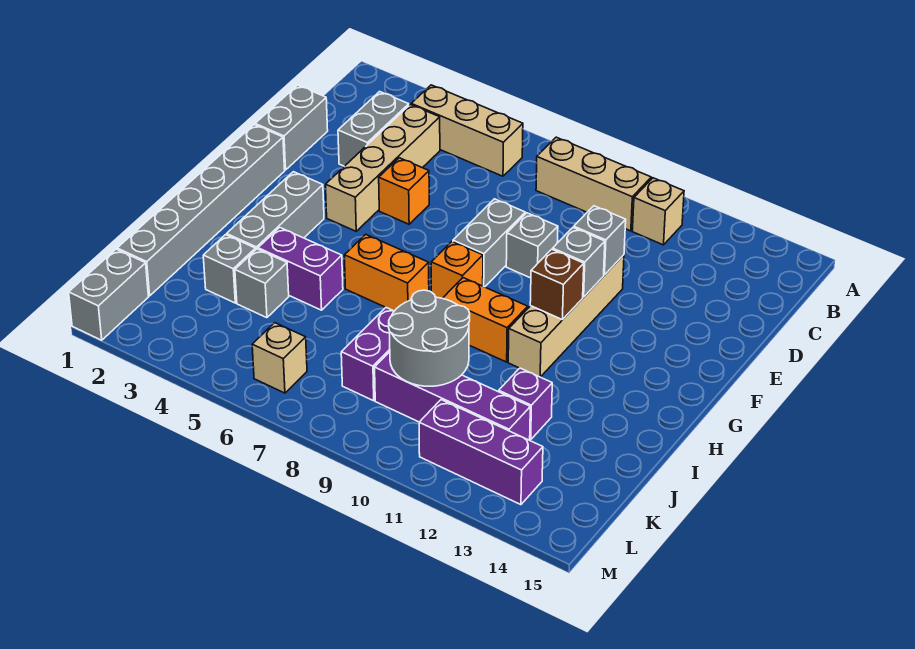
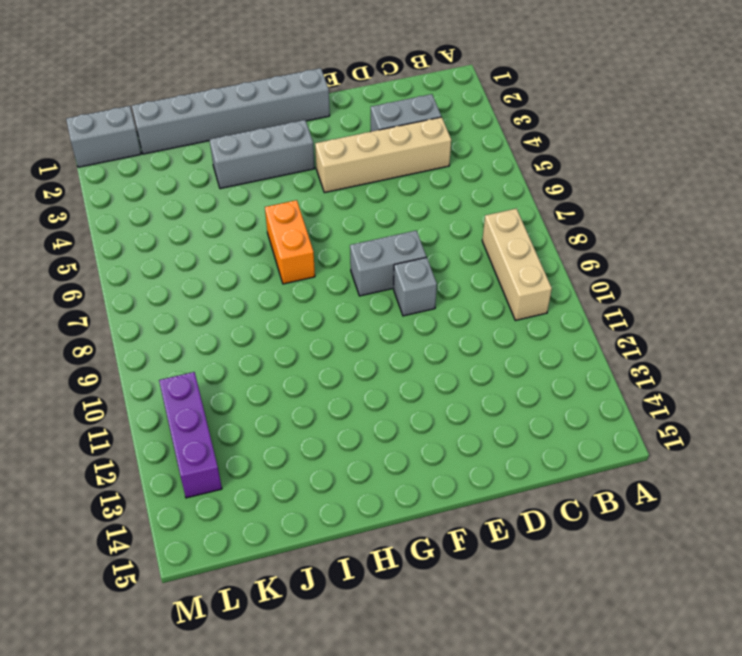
none -> tan 1x3 brick [411,85,523,176]
none -> tan 1x1 brick [632,178,684,245]
none -> grey 1x2 brick [255,85,328,170]

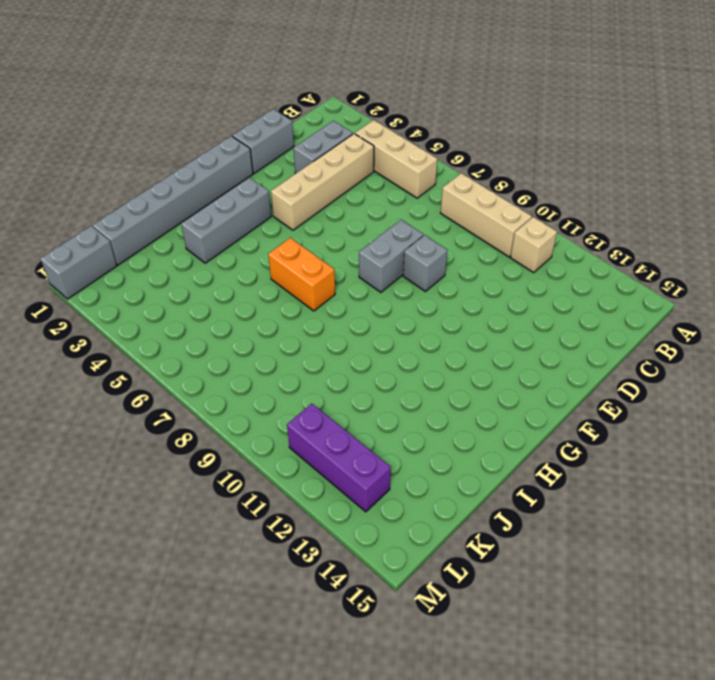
none -> orange 1x1 brick [379,158,429,224]
none -> tan 1x4 brick [508,255,624,377]
none -> orange 1x1 brick [431,242,483,298]

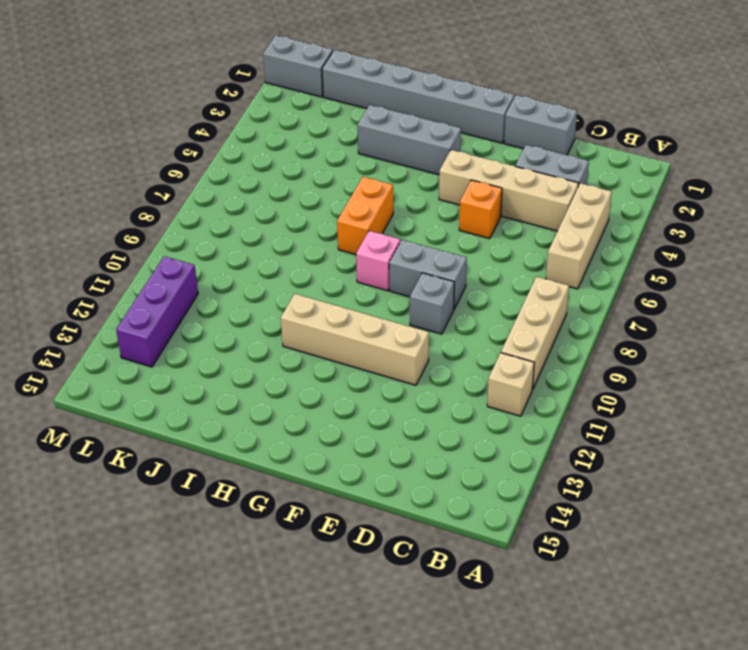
pink 1x1 brick [356,231,400,291] -> orange 1x1 brick [431,242,483,298]
none -> orange 1x2 brick [443,278,528,362]
none -> purple 1x2 brick [258,228,343,310]
none -> grey 1x1 brick [203,235,255,303]

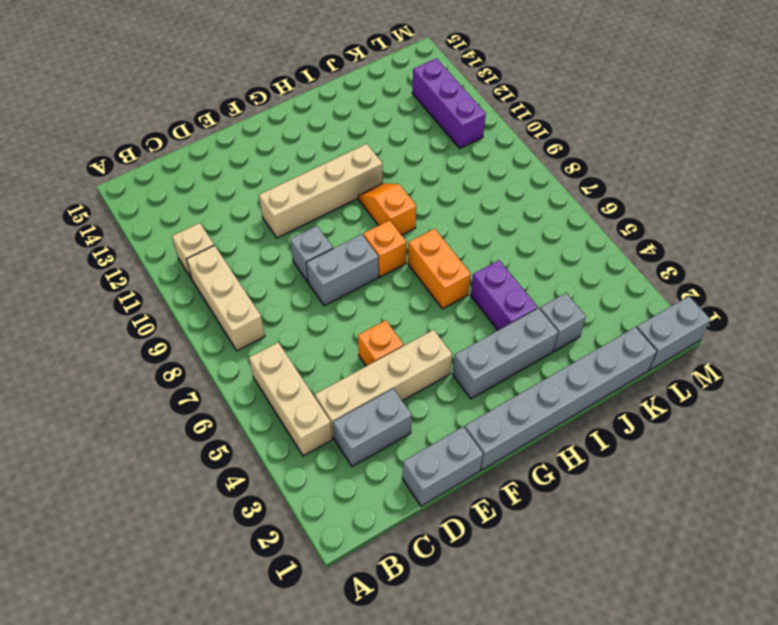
orange 1x2 slope [358,183,416,235] -> orange 1x2 brick [443,278,528,362]
none -> grey 1x1 brick [235,249,289,318]
none -> purple 1x2 brick [341,308,394,401]
none -> purple 1x1 brick [499,368,552,440]

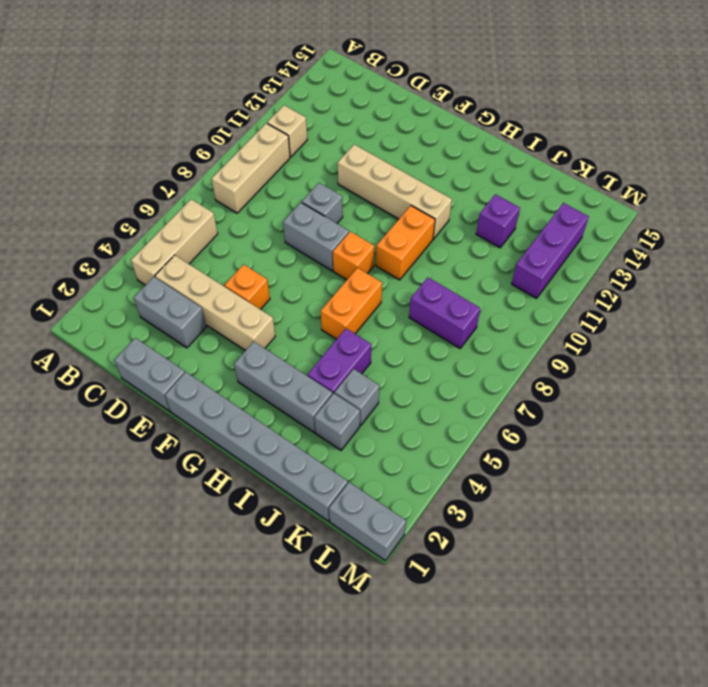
none -> purple 1x4 brick [375,352,530,440]
none -> tan 1x1 brick [252,323,307,393]
none -> grey 1x1 brick [574,206,626,275]

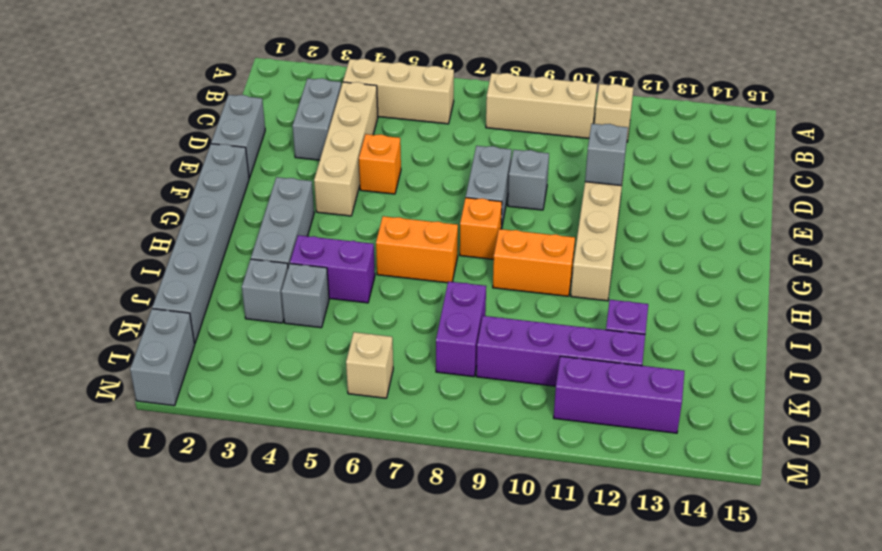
none -> grey 1x1 brick [553,227,605,297]
none -> brown 1x1 brick [530,249,584,320]
none -> grey 2x2 round brick [389,290,470,386]

